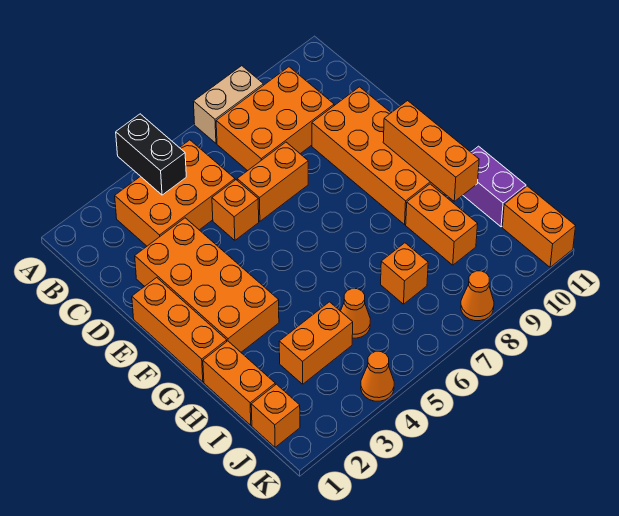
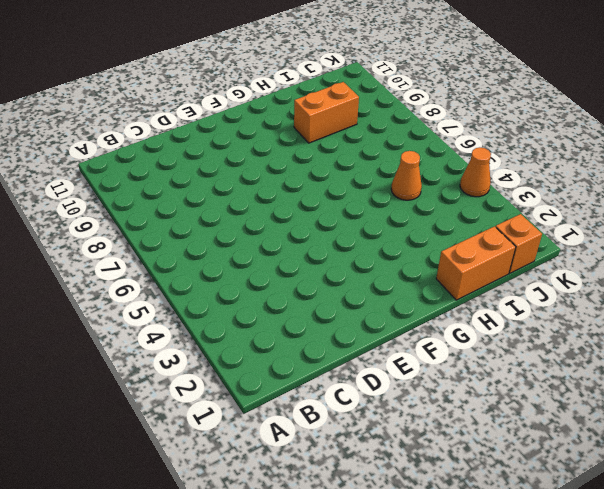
none -> tan 1x2 brick [193,66,263,143]
none -> orange 2x3 brick [115,140,235,246]
none -> orange 2x3 brick [216,67,334,171]

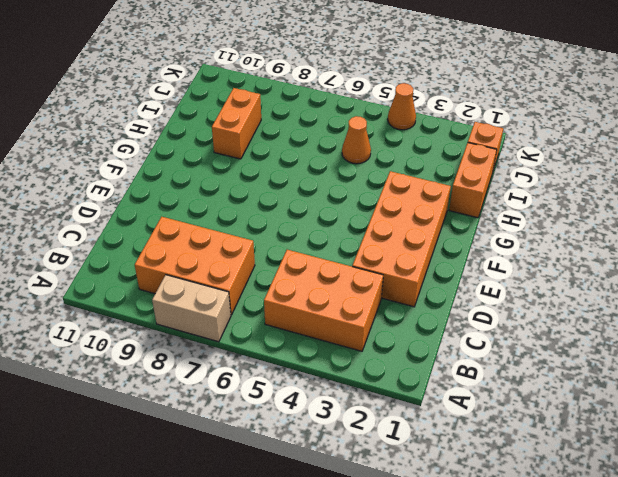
none -> orange 1x1 brick [212,180,259,240]
none -> orange 1x2 brick [237,142,308,221]
none -> orange 2x4 brick [312,87,444,225]

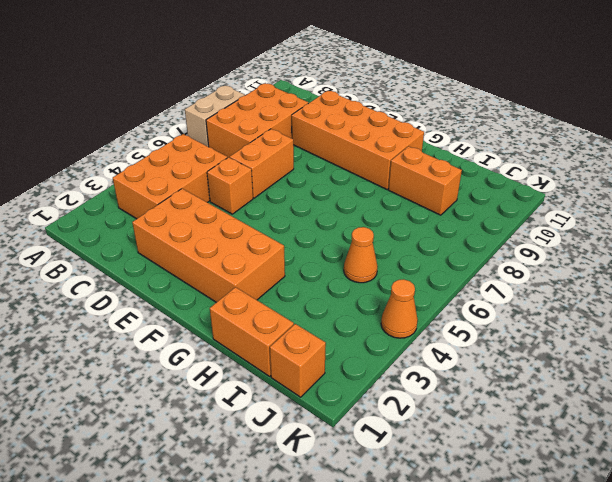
none -> orange 1x3 brick [132,278,227,382]
none -> purple 1x2 brick [463,146,526,227]
none -> orange 1x2 brick [279,302,353,384]

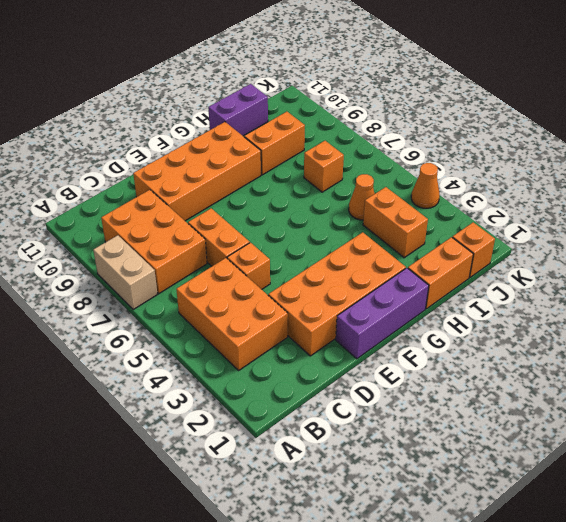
purple 1x3 brick [336,268,429,359] -> orange 1x3 brick [132,278,227,382]
none -> orange 1x2 brick [502,186,576,267]
none -> orange 1x1 cone [461,271,494,321]
none -> black 1x2 brick [116,114,186,195]

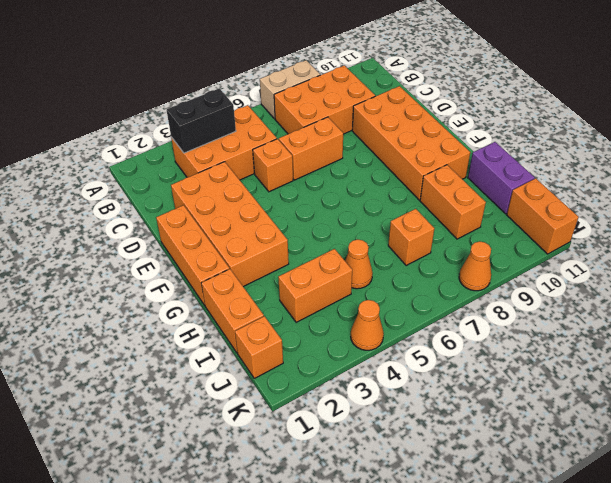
black 1x2 brick [167,88,236,153] -> black 1x2 brick turned to [116,114,186,195]
none -> orange 1x3 brick [383,101,479,201]

